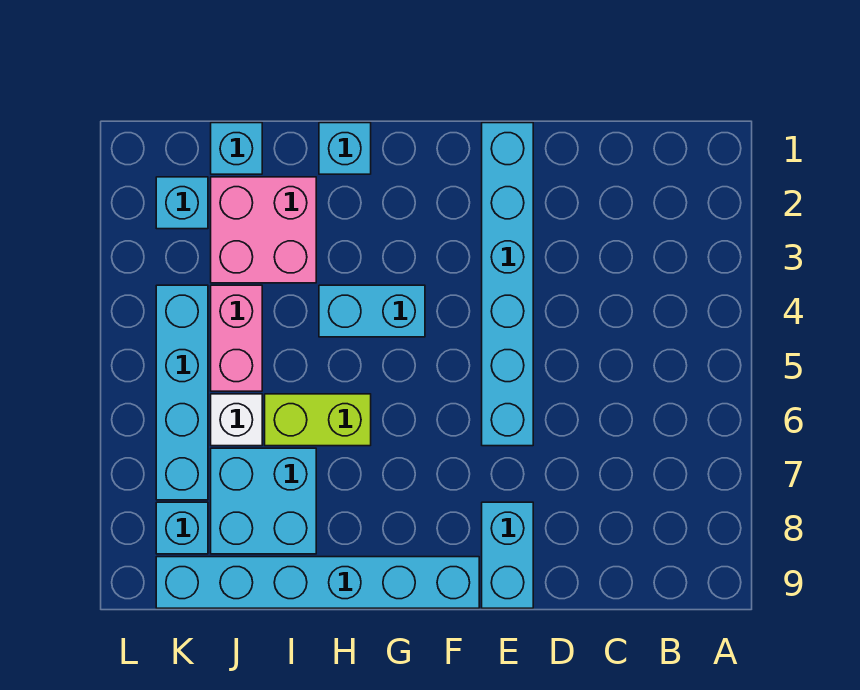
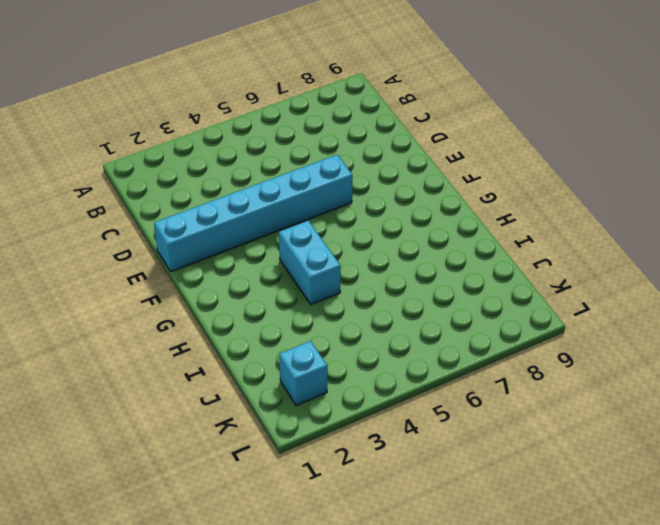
none -> cyan 1x2 brick [482,502,533,608]
none -> cyan 1x6 brick [156,557,479,608]
none -> cyan 1x1 brick [319,123,371,174]

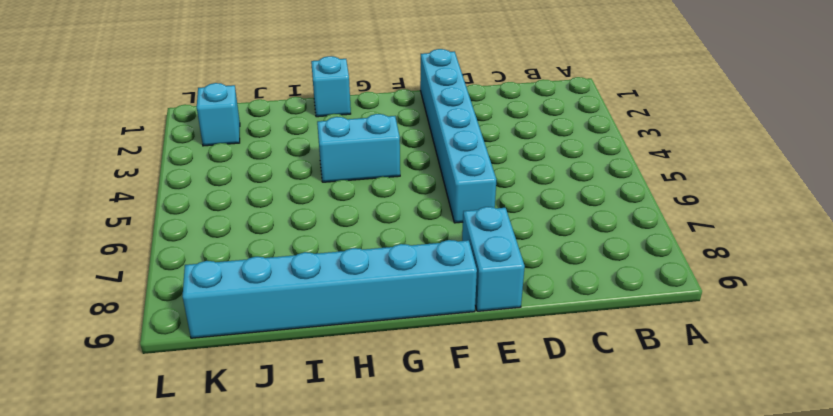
none -> lime 1x2 brick [265,394,371,446]
none -> pink 2x2 brick [211,177,316,283]
none -> cyan 2x2 brick [211,448,316,554]

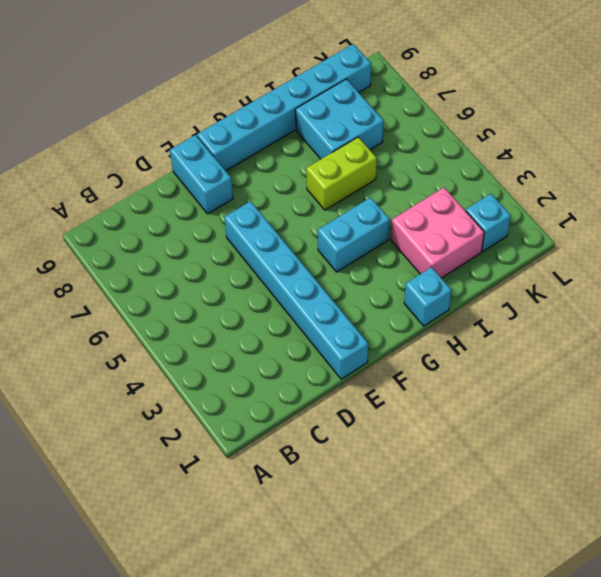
none -> cyan 1x1 brick [211,123,262,174]
none -> pink 1x2 brick [211,285,262,391]
none -> white 1x1 brick [211,394,262,446]

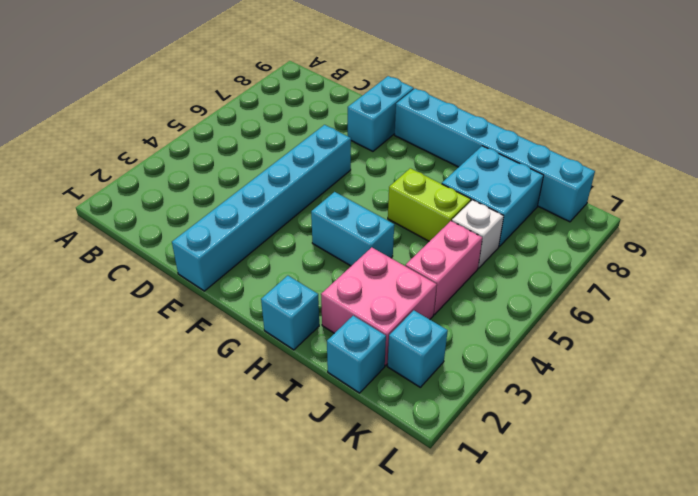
none -> cyan 1x4 brick [156,285,208,500]
none -> cyan 1x1 brick [156,502,208,554]

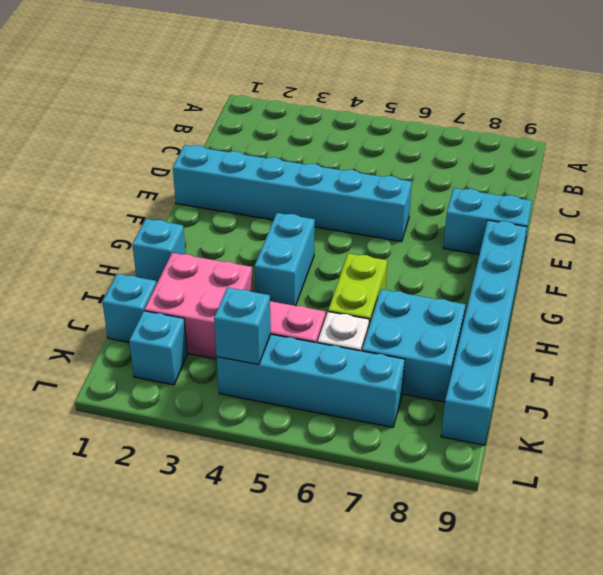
cyan 1x1 brick [214,287,271,365] -> cyan 1x1 brick moved to [156,502,208,554]

